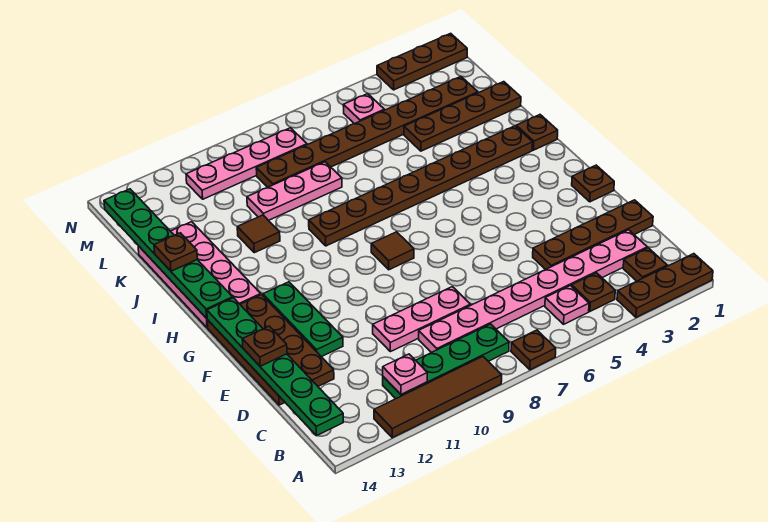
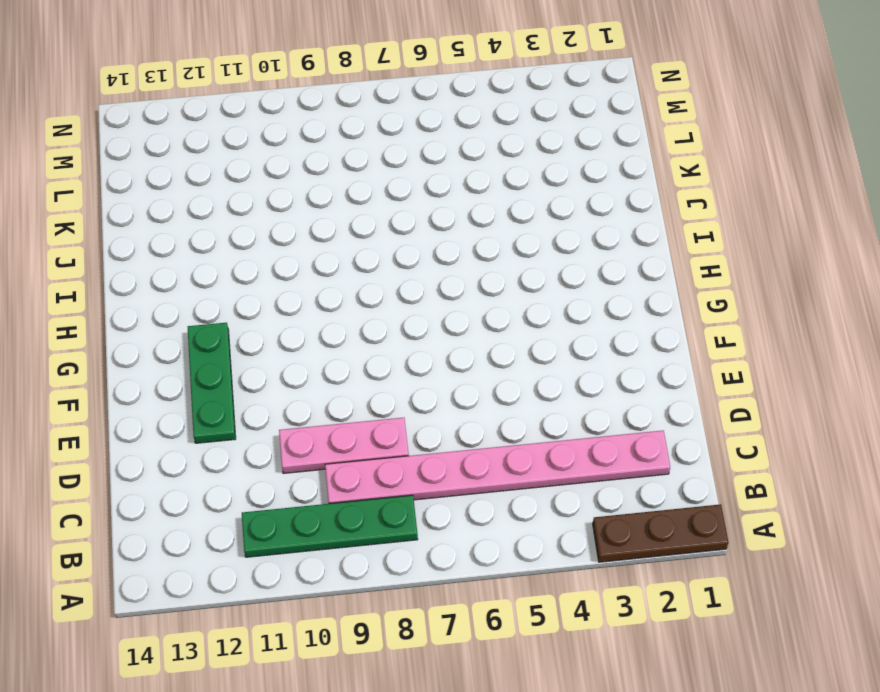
none -> brown 1x1 plate [511,330,556,370]
none -> brown 1x4 tile [374,357,502,438]
none -> brown 1x1 plate [623,248,667,281]

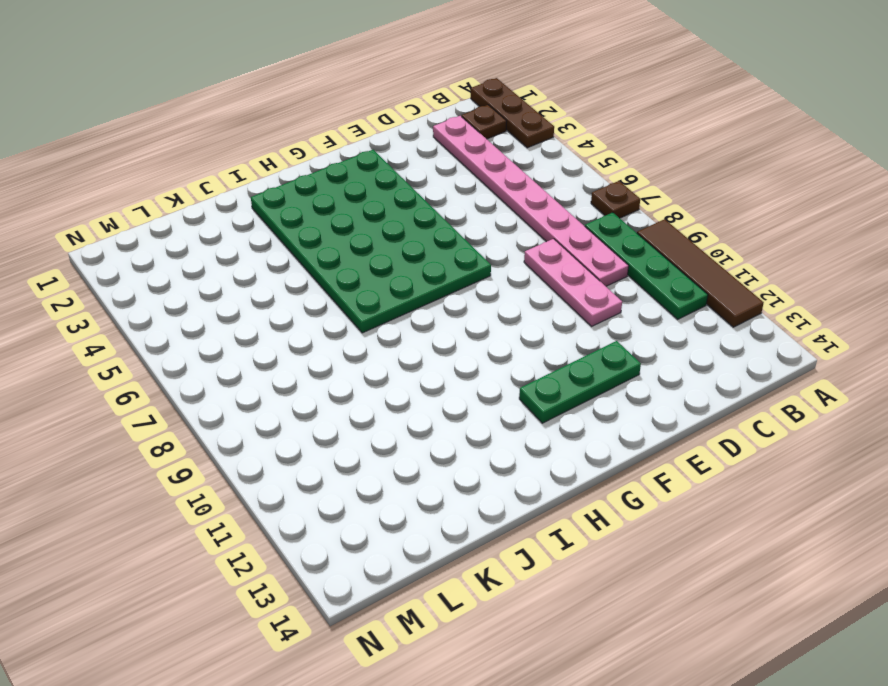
green 4x6 plate [251,150,491,333] -> brown 1x8 plate [309,126,533,246]
none -> brown 1x1 plate [572,273,615,311]
none -> pink 1x1 plate [545,286,589,324]
none -> brown 1x4 plate [533,200,653,270]

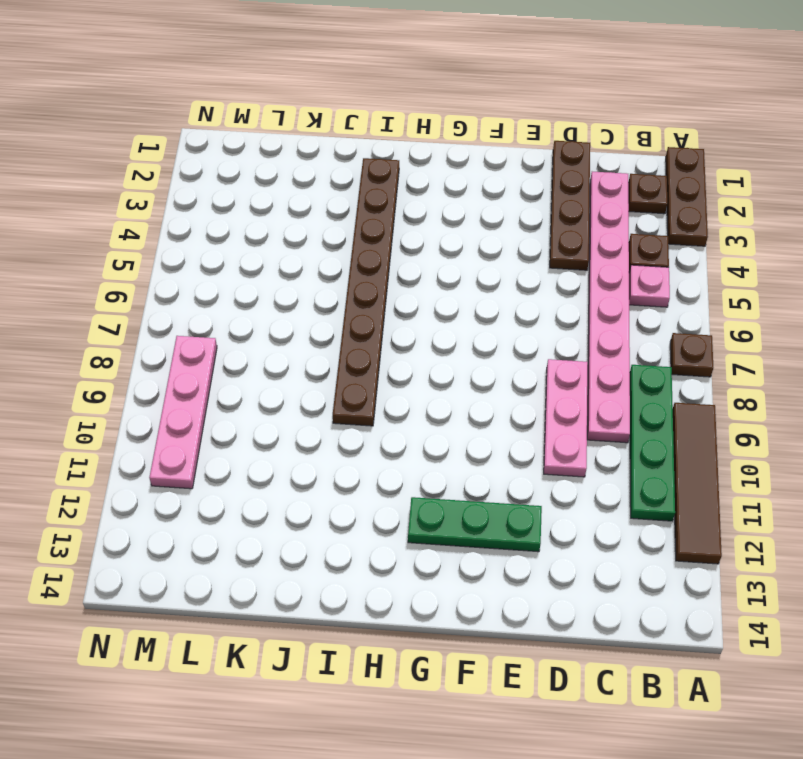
none -> brown 2x4 plate [207,295,334,405]
none -> brown 1x1 plate [572,165,614,202]
none -> brown 1x1 tile [371,232,414,270]

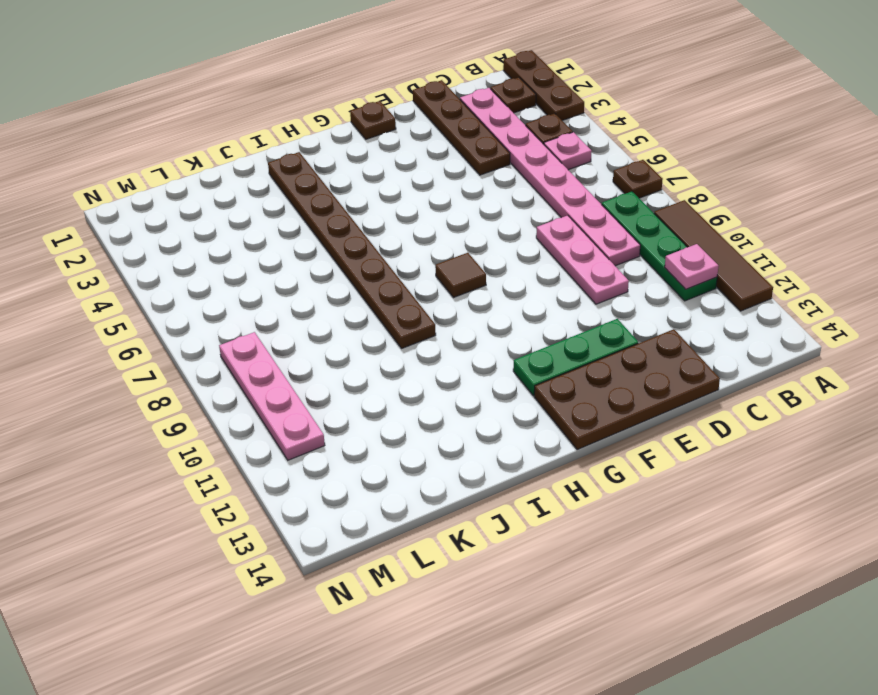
none -> pink 2x4 plate [138,222,261,328]
none -> brown 1x1 plate [516,115,558,150]
none -> brown 1x1 tile [237,215,280,253]

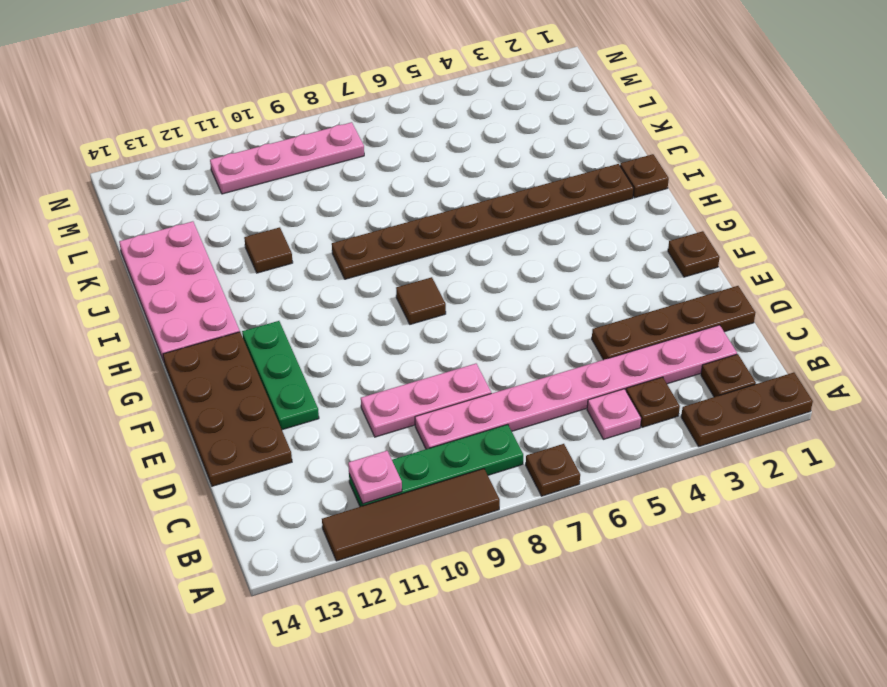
none -> brown 1x4 plate [404,82,521,151]
none -> pink 1x3 plate [247,162,342,221]
none -> brown 1x8 plate [256,76,478,187]

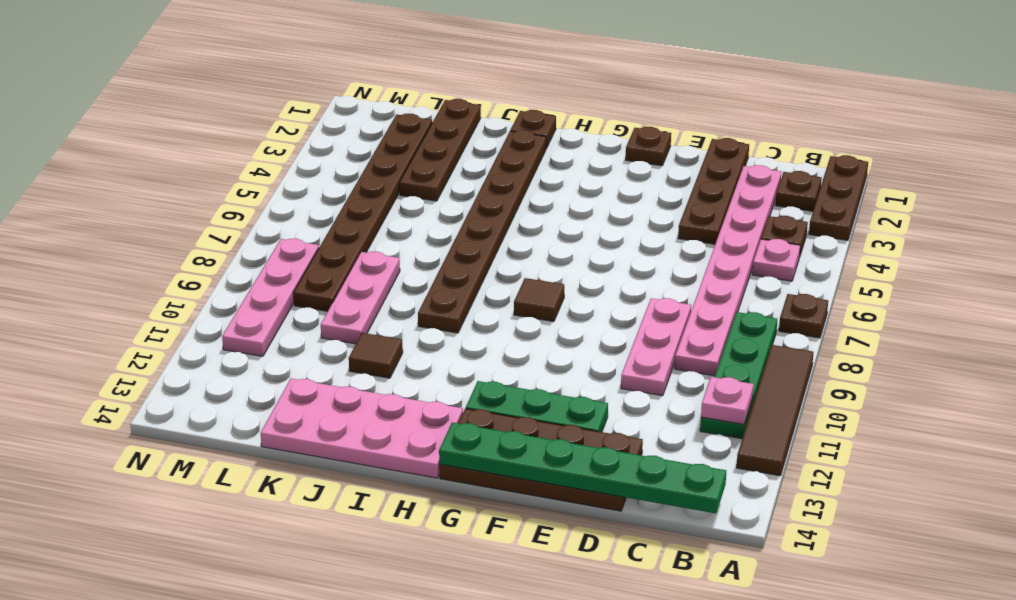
none -> pink 1x1 plate [343,94,384,124]
none -> brown 1x3 plate [377,33,467,90]
none -> green 1x6 plate [104,189,233,318]

